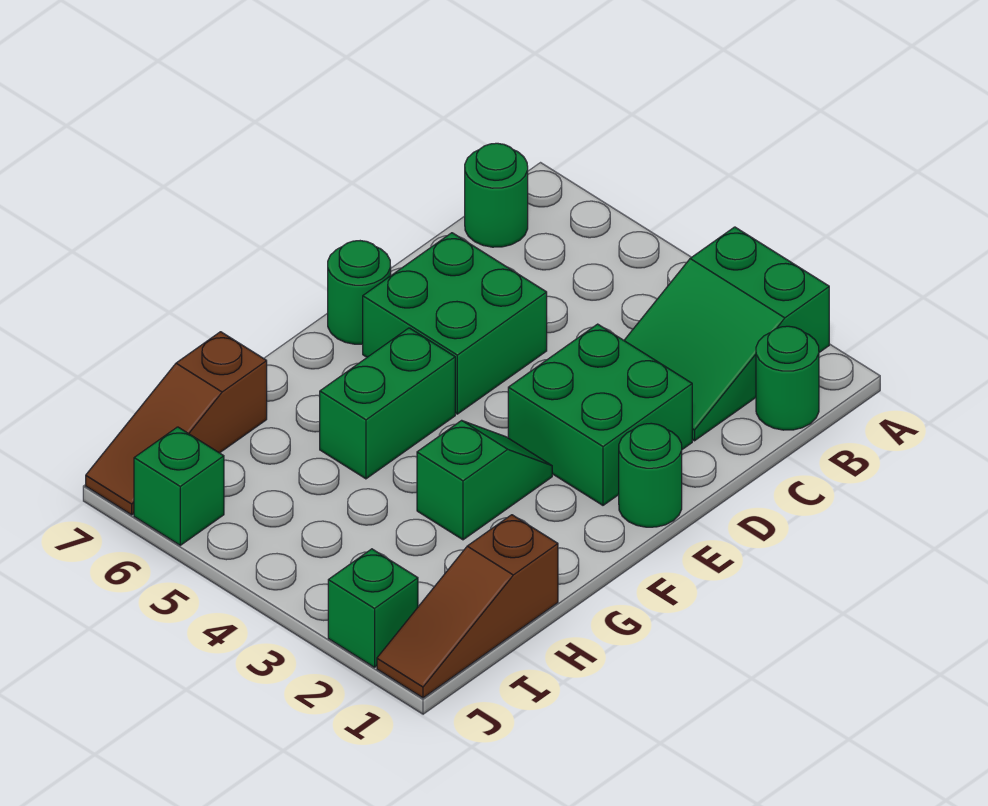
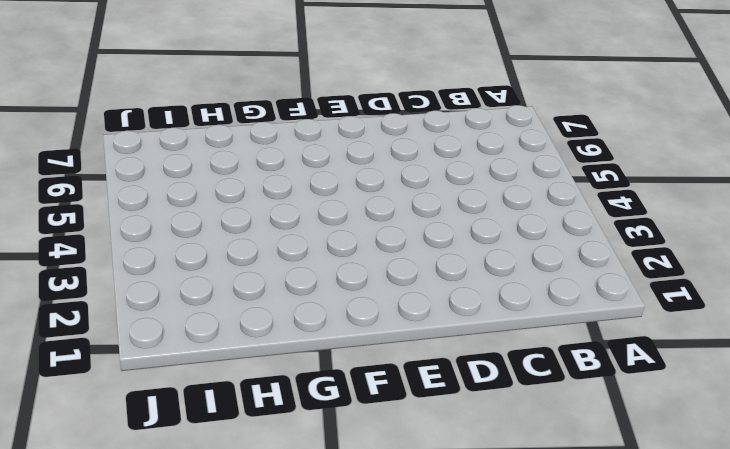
none -> green 2x3 slope [624,227,829,441]
none -> green 1x1 round brick [756,326,819,430]
none -> green 1x1 round brick [465,143,528,247]

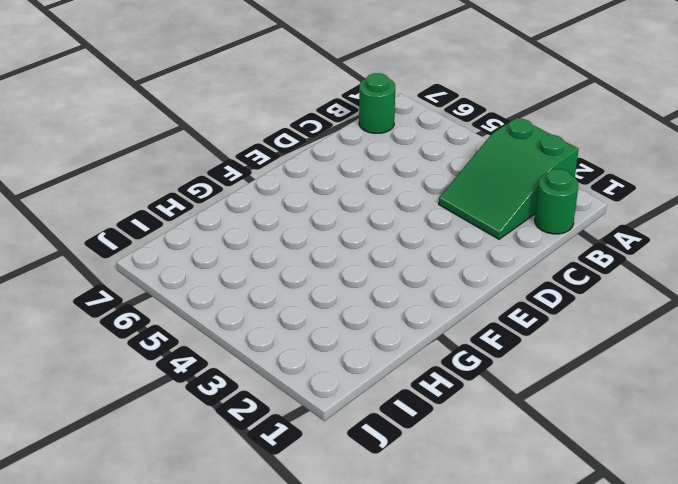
none -> green 2x2 brick [508,324,692,505]
none -> green 2x2 brick [363,233,547,414]
none -> green 1x1 round brick [619,423,682,527]

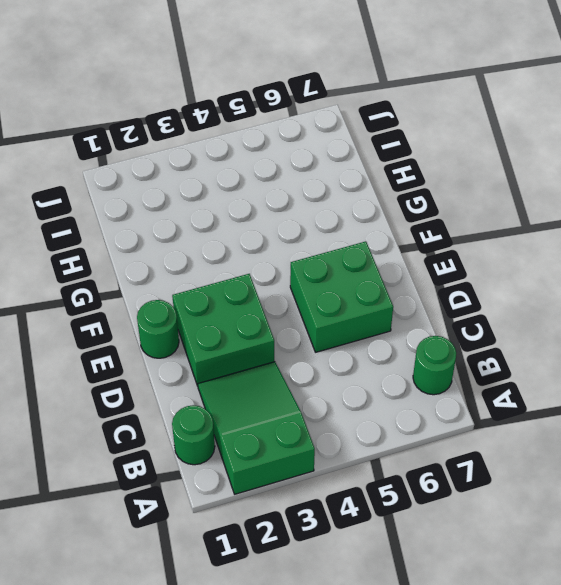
none -> green 1x1 round brick [328,241,391,344]
none -> green 1x2 slope [417,420,552,540]
none -> green 1x2 brick [320,328,455,479]

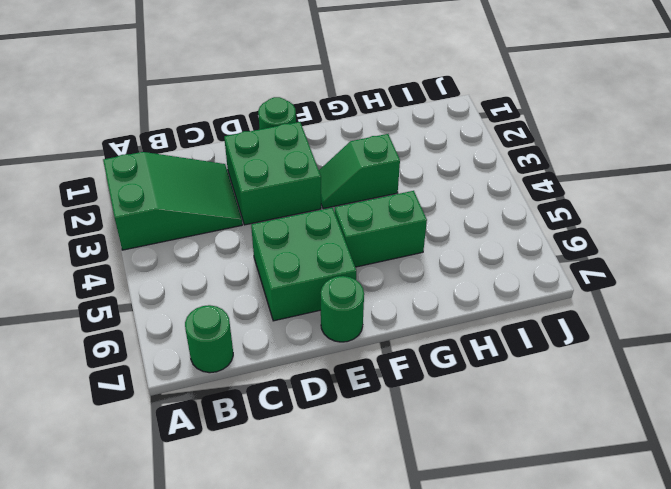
none -> green 1x1 round brick [756,326,819,430]
none -> brown 1x3 slope [377,515,558,698]
none -> brown 1x3 slope [86,332,267,515]

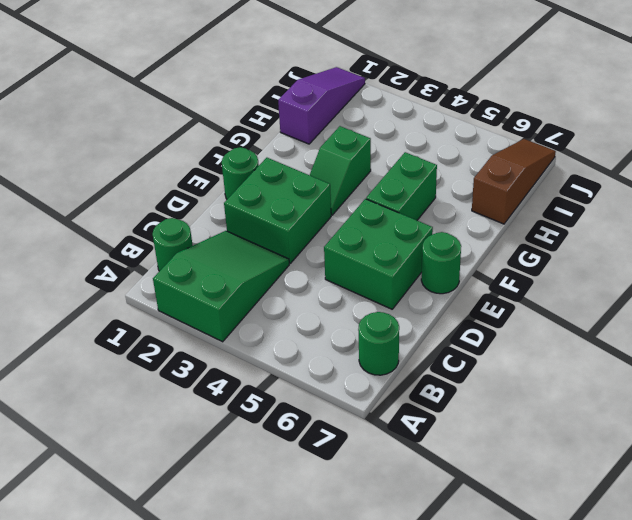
purple 1x3 slope [278,67,365,144] -> brown 1x3 slope [377,515,558,698]
none -> green 1x1 brick [328,549,418,667]
none -> green 1x1 brick [134,427,224,545]

